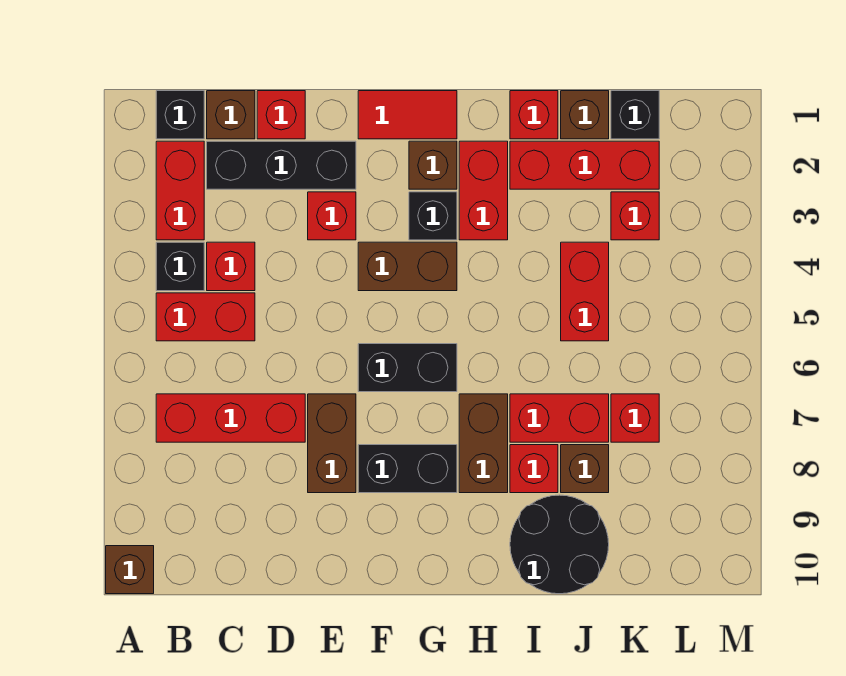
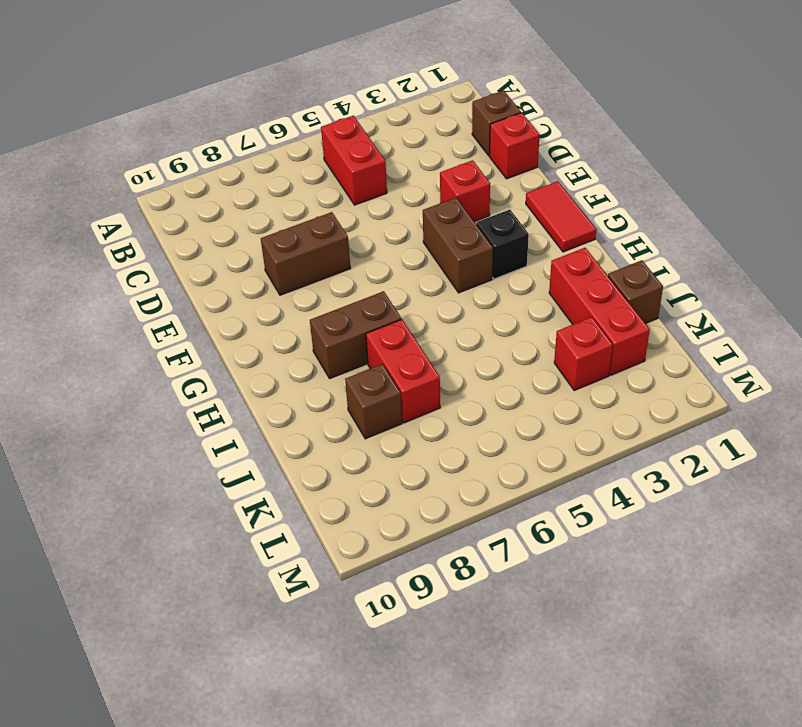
none -> brown 1x1 brick [106,546,154,594]
none -> black 1x1 brick [156,91,204,139]
none -> red 1x2 brick [156,141,204,240]
none -> black 1x1 brick [156,242,204,291]

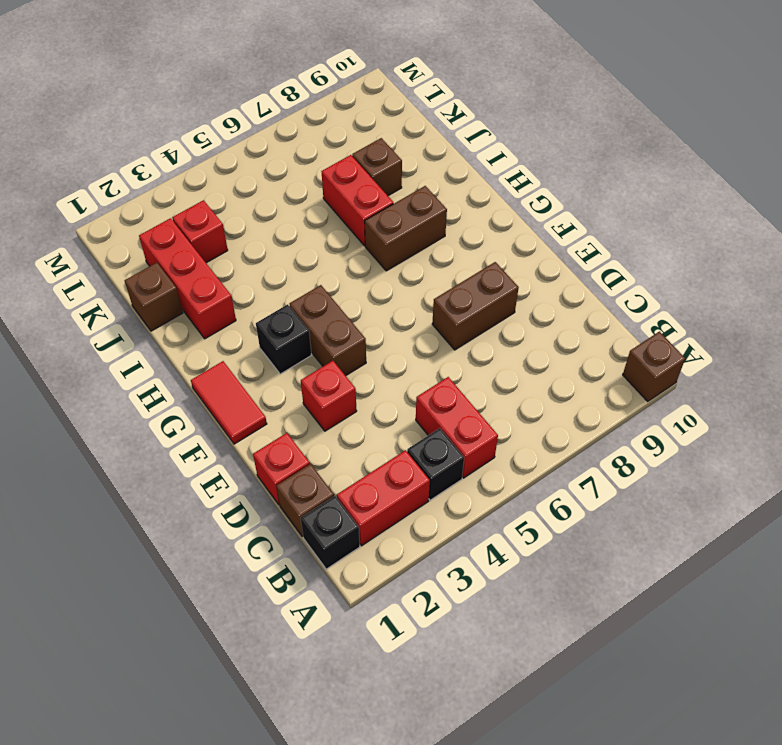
none -> red 1x3 brick [156,394,305,442]
none -> black 1x3 brick [207,141,356,189]
none -> red 1x1 brick [207,242,255,291]
none -> black 1x2 brick [358,344,457,392]

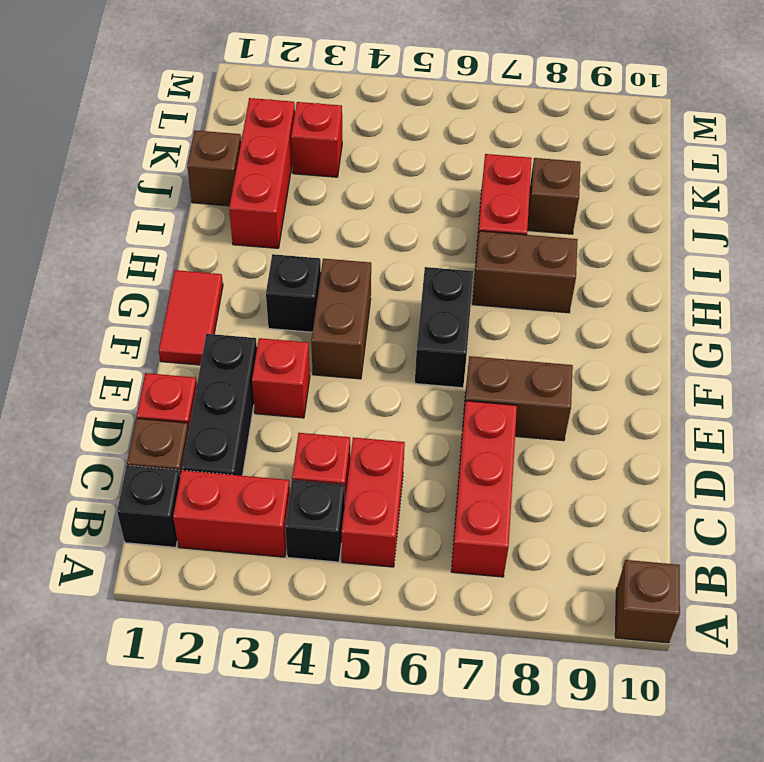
none -> black 1x2 brick [358,445,457,493]
none -> brown 1x1 brick [409,141,457,189]
none -> red 1x2 brick [459,141,508,240]
none -> red 1x1 brick [510,91,558,139]

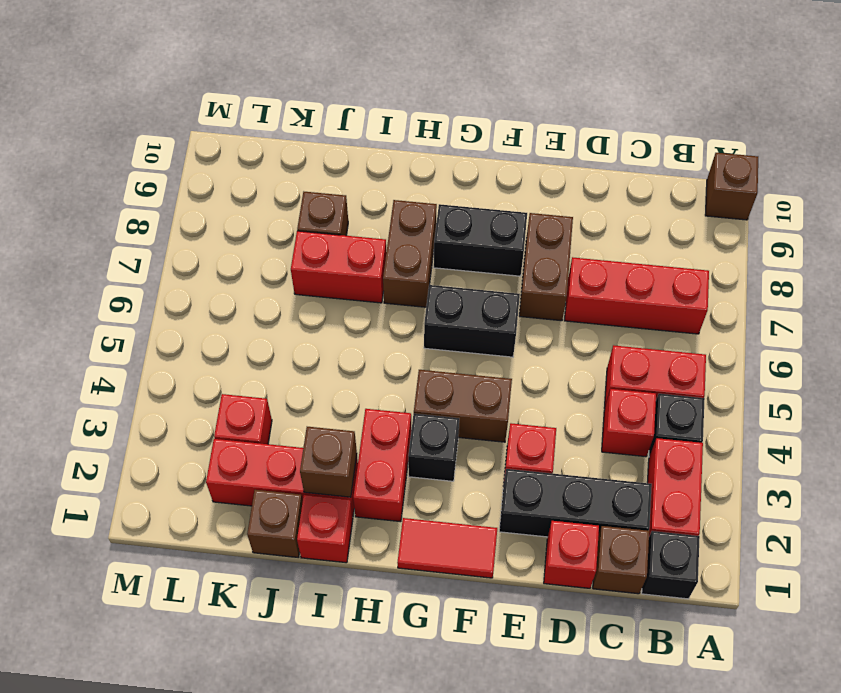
brown 1x1 brick [300,427,357,497] -> brown 1x1 brick moved to [409,141,457,189]
none -> red 1x1 brick [510,445,558,493]
none -> black 2x2 round brick [510,495,609,594]
none -> red 1x2 brick [561,242,609,341]
none -> black 1x1 brick [611,91,659,139]

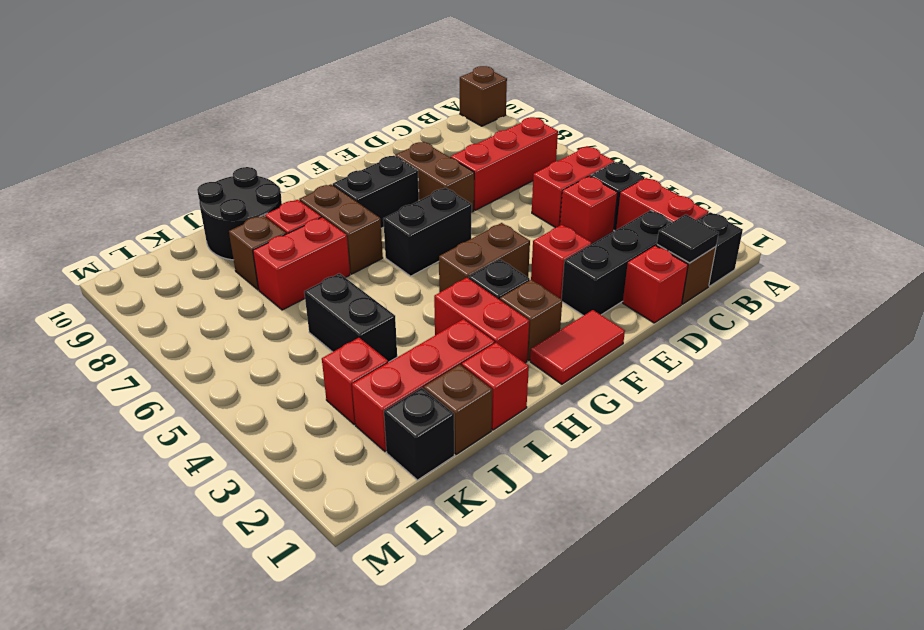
black 1x1 tile [657,214,719,263] -> none
black 1x2 brick [304,273,397,362] -> red 1x2 brick [561,242,609,341]
none -> red 1x1 brick [611,394,659,442]

